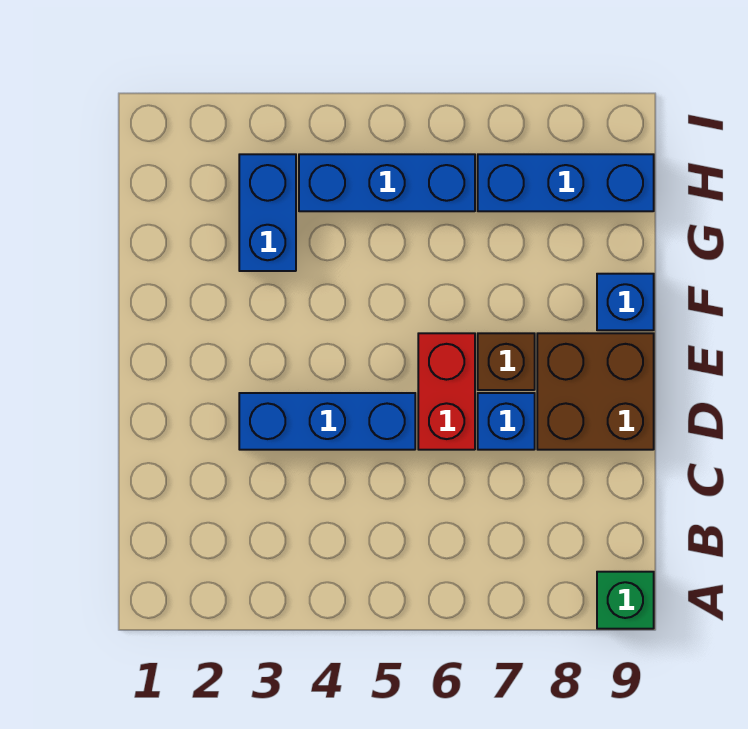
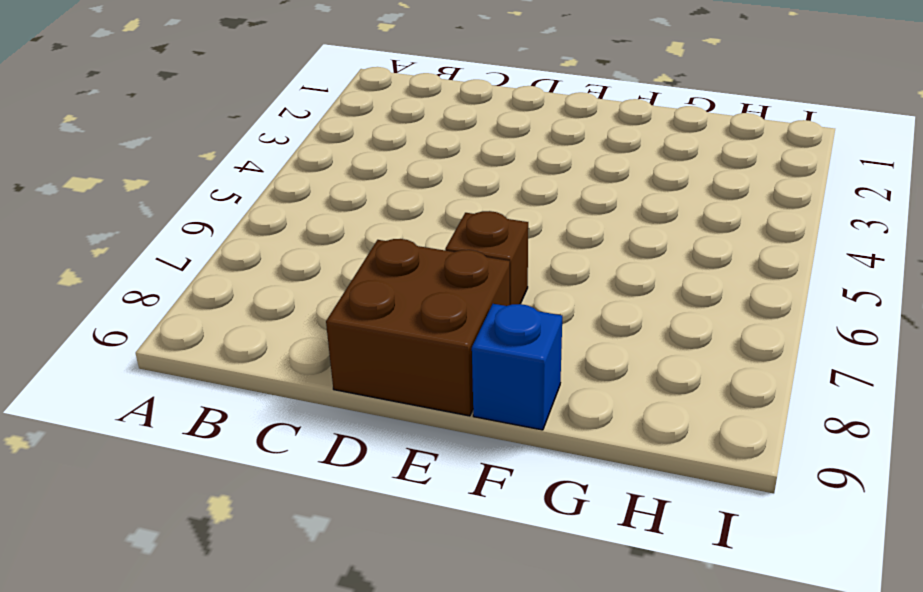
none -> green 1x1 brick [597,572,654,629]
none -> blue 1x3 brick [239,393,415,450]

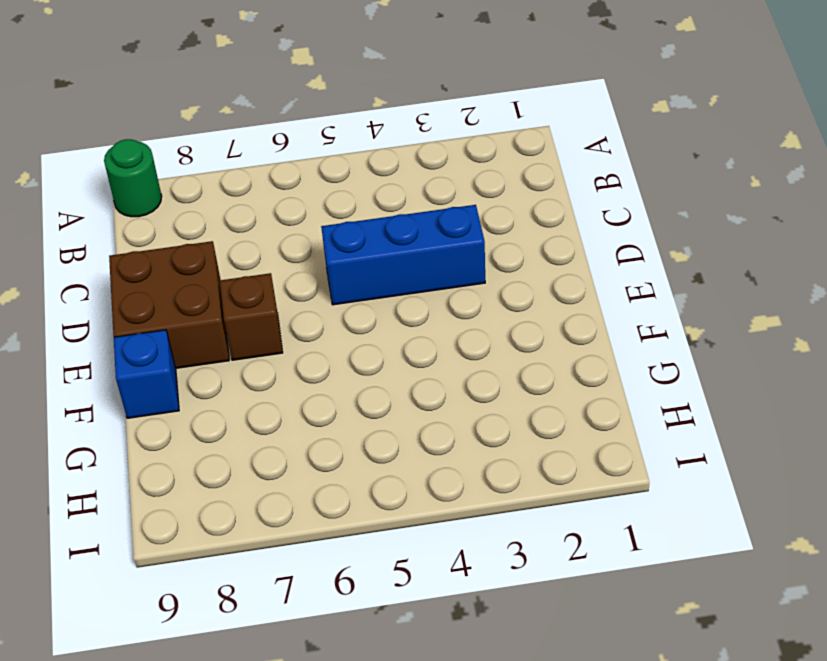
green 1x1 round brick [104,139,162,217] -> green 1x1 brick [597,572,654,629]
none -> red 1x2 brick [418,333,475,450]
none -> blue 1x1 brick [478,393,535,450]

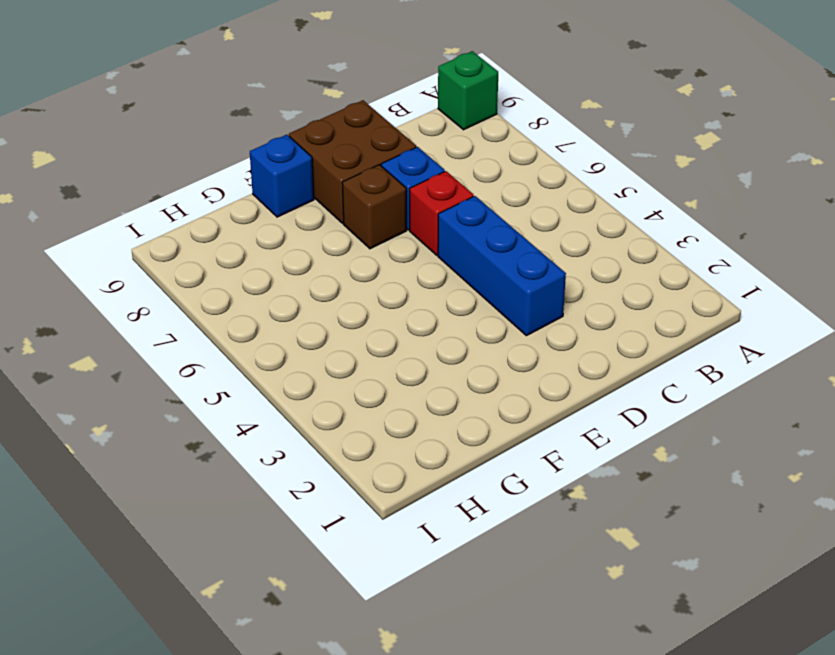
red 1x1 brick [410,171,474,255] -> red 1x2 brick [418,333,475,450]
none -> blue 1x2 brick [239,154,296,271]
none -> blue 1x3 brick [299,154,475,211]

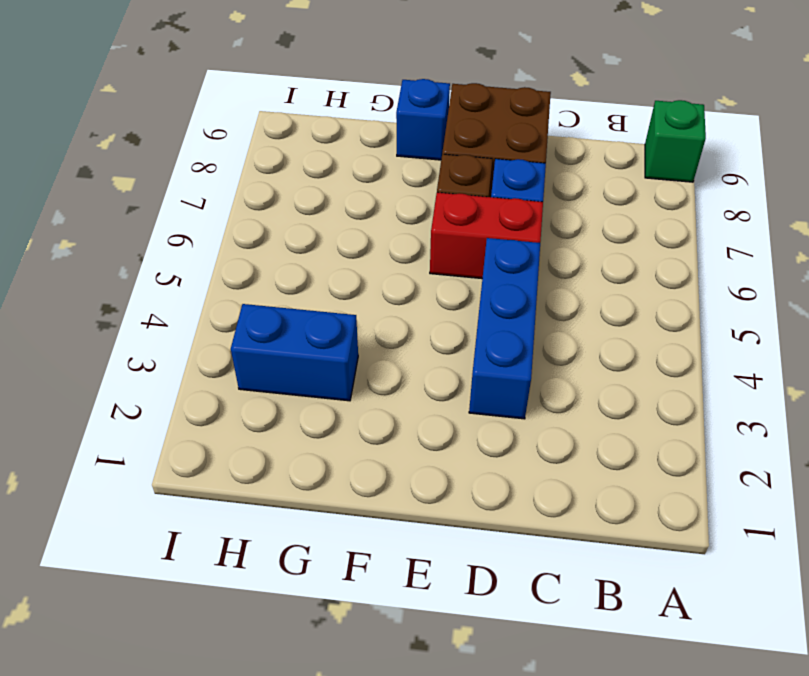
none -> blue 1x3 brick [299,154,475,211]
none -> blue 1x3 brick [478,154,654,211]

